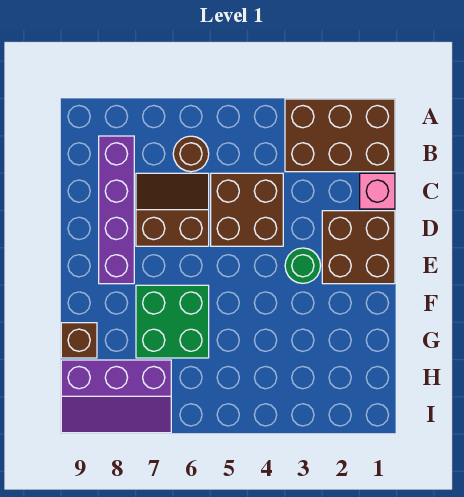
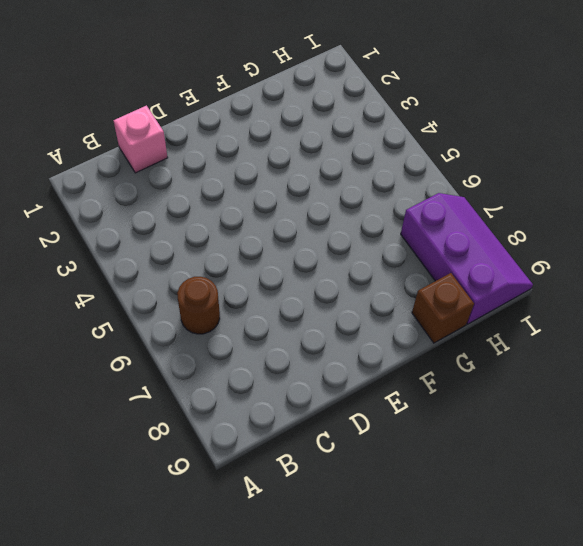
none -> brown 2x3 brick [285,99,395,172]
none -> purple 1x4 brick [99,136,134,284]

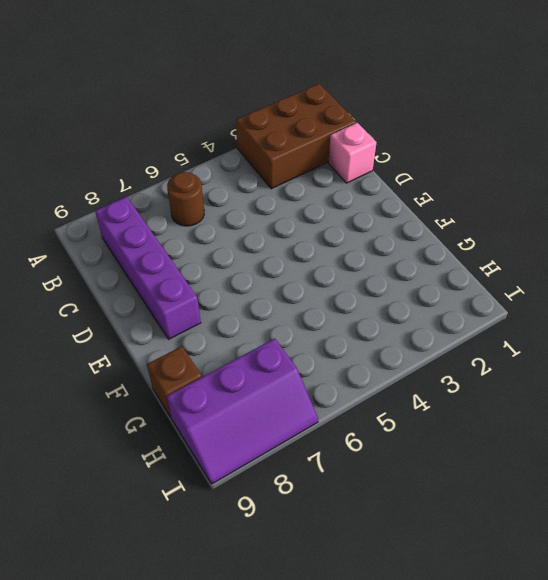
none -> brown 2x2 brick [211,173,283,246]
none -> brown 2x2 slope [136,173,209,246]

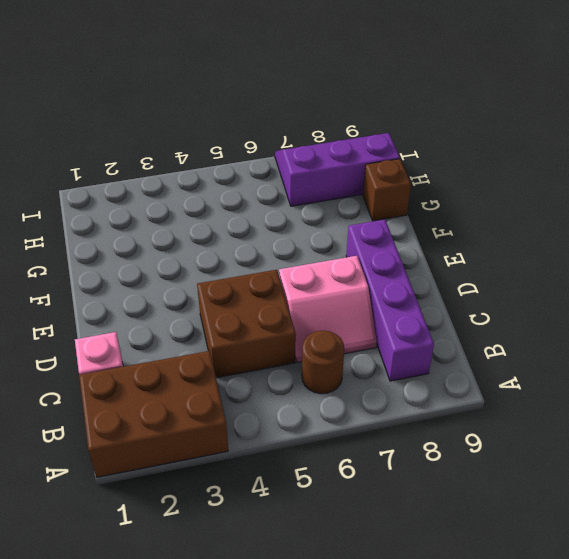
pink 2x2 slope [279,256,377,362] -> brown 2x2 slope [136,173,209,246]
none -> brown 2x2 brick [322,211,395,284]
none -> green 1x1 round brick [285,248,321,283]

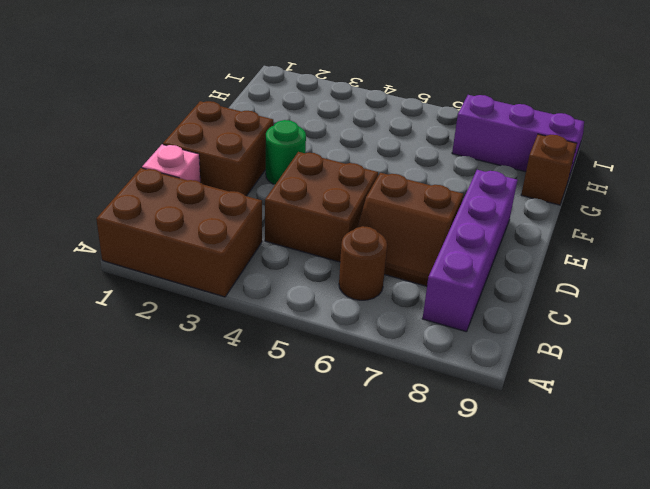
none -> green 2x2 brick [136,285,209,358]

